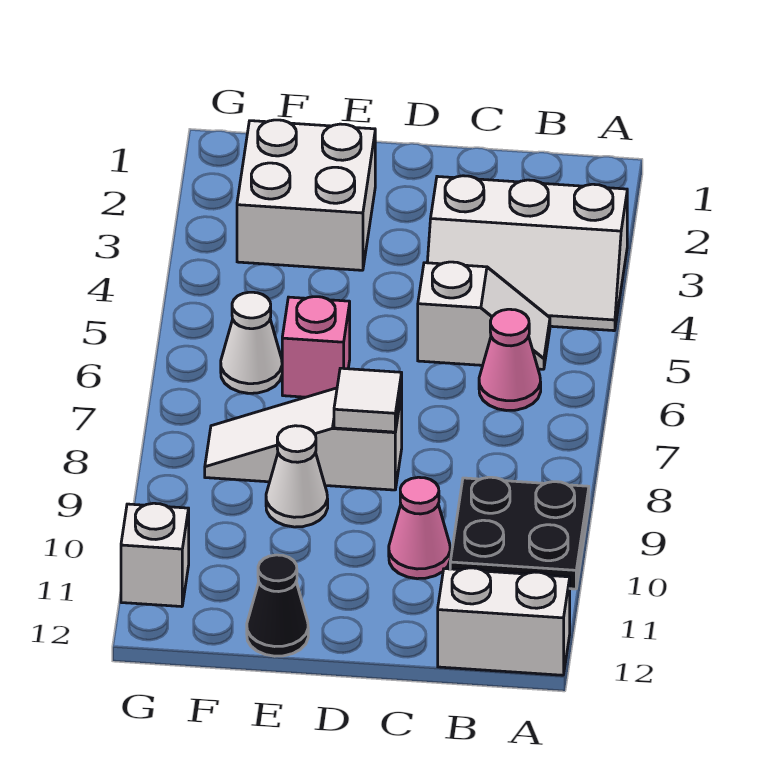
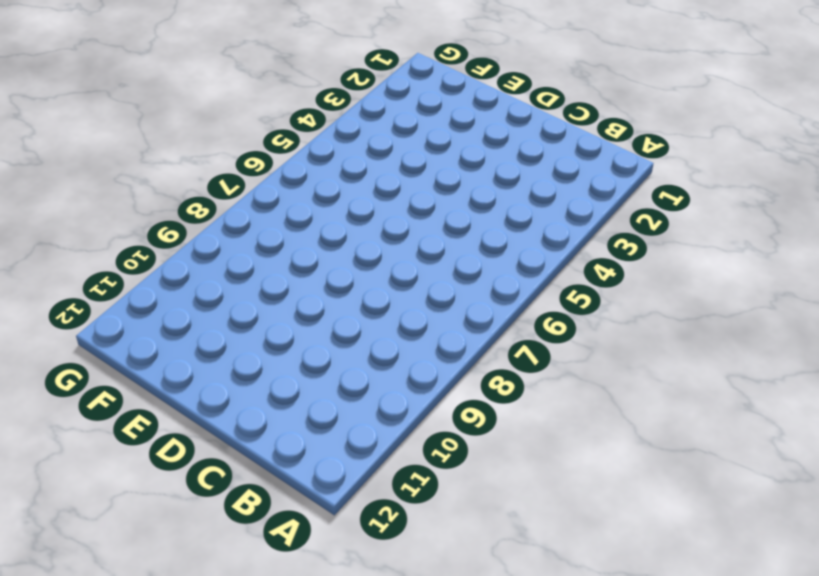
none -> white 2x3 slope [427,176,627,331]
none -> black 2x2 plate [450,477,589,589]
none -> white 1x2 brick [438,568,570,675]

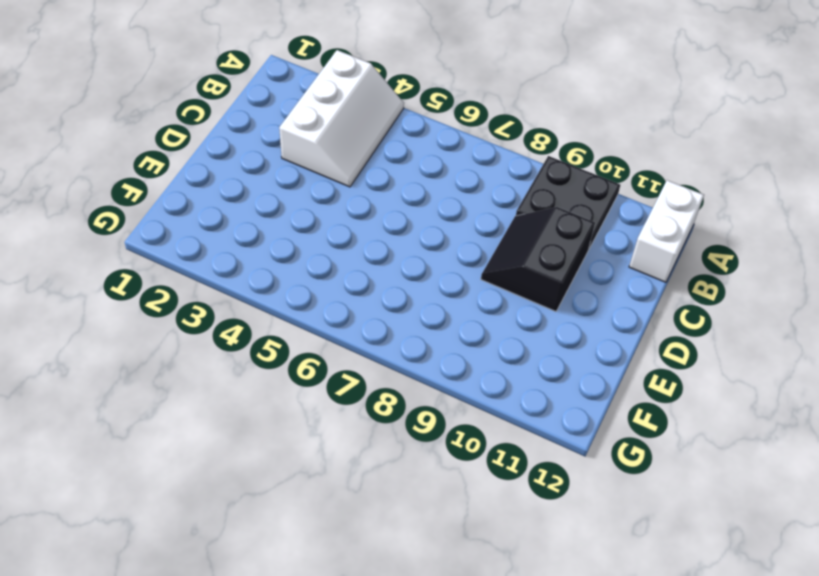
black 2x2 slope [481,207,595,311] -> pink 1x1 cone [389,477,450,579]
none -> white 1x2 slope [418,262,550,369]
none -> pink 1x1 cone [479,309,541,411]
none -> white 1x3 slope [205,388,402,490]

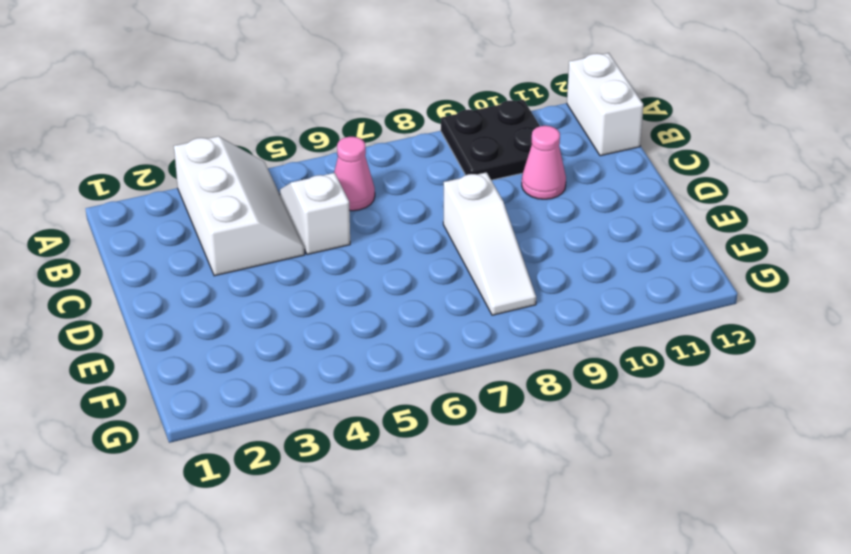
none -> white 2x2 brick [237,120,375,270]
none -> pink 1x1 brick [282,297,350,397]
none -> white 1x1 cone [266,426,328,527]

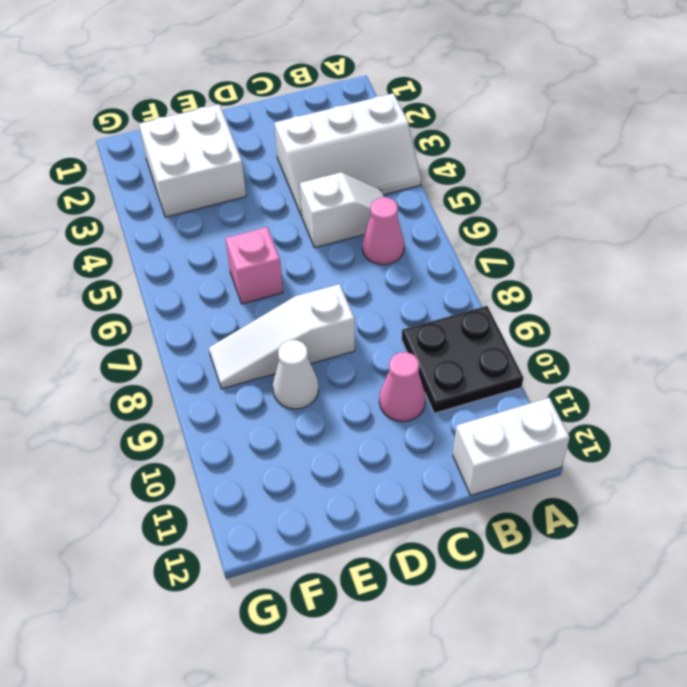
none -> black 1x1 cone [247,555,308,656]
none -> white 1x1 cone [221,292,282,393]
none -> white 1x1 brick [121,503,189,607]

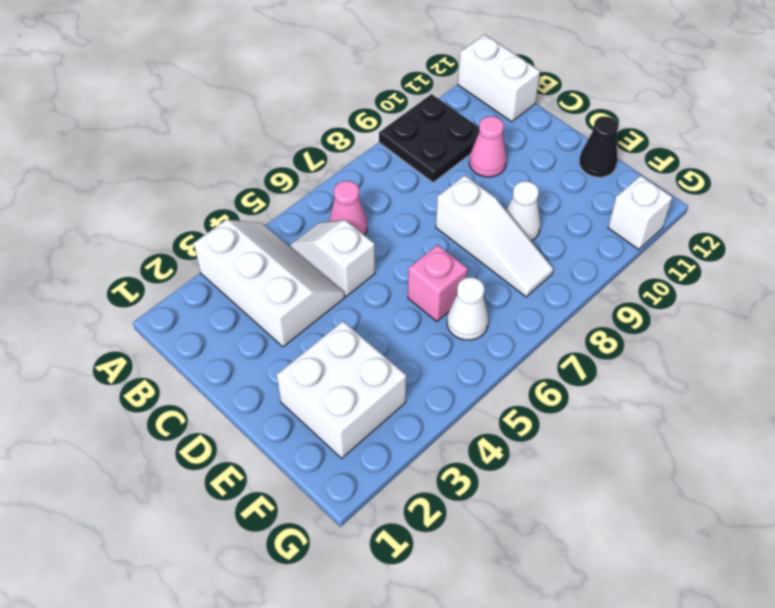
none -> white 1x1 tile [334,368,402,432]

